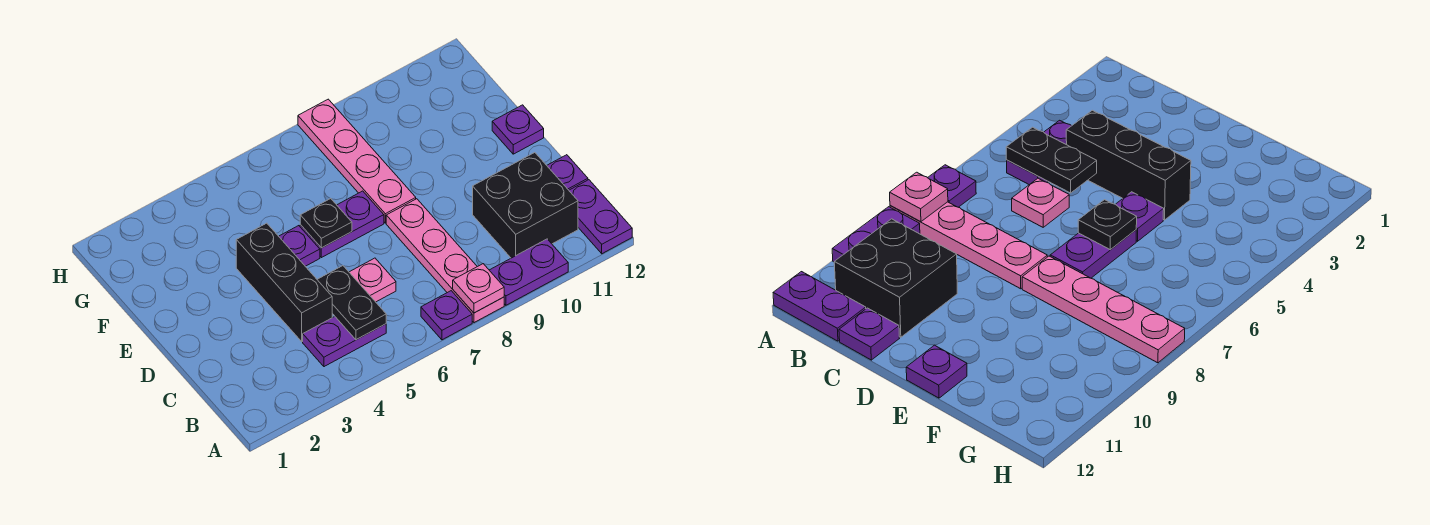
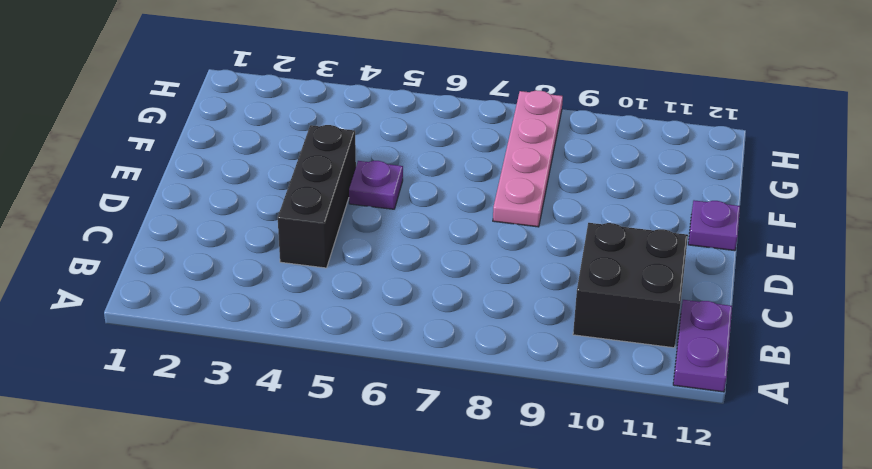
none -> purple 1x1 plate [421,291,472,340]
none -> pink 1x4 plate [386,199,504,323]
none -> purple 1x2 plate [489,239,568,305]

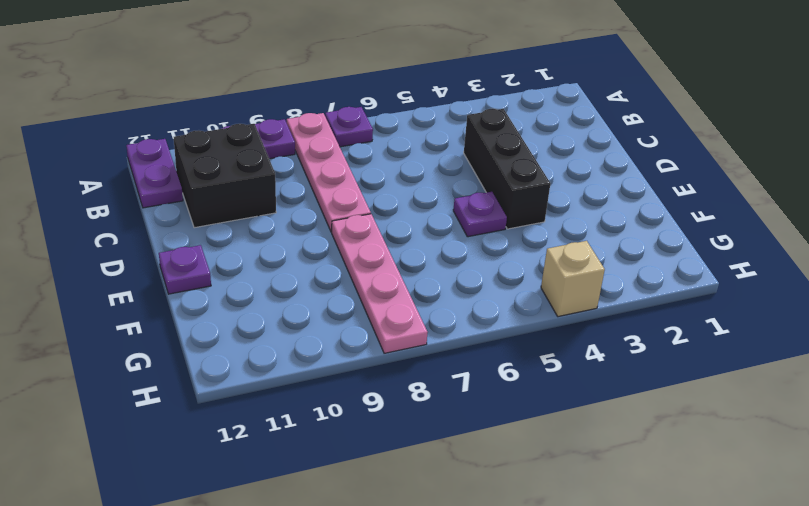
tan 1x1 brick [541,241,605,317] -> none
none -> purple 1x2 plate [303,317,386,367]
none -> pink 1x1 plate [349,258,396,302]
none -> purple 1x1 plate [547,155,588,190]

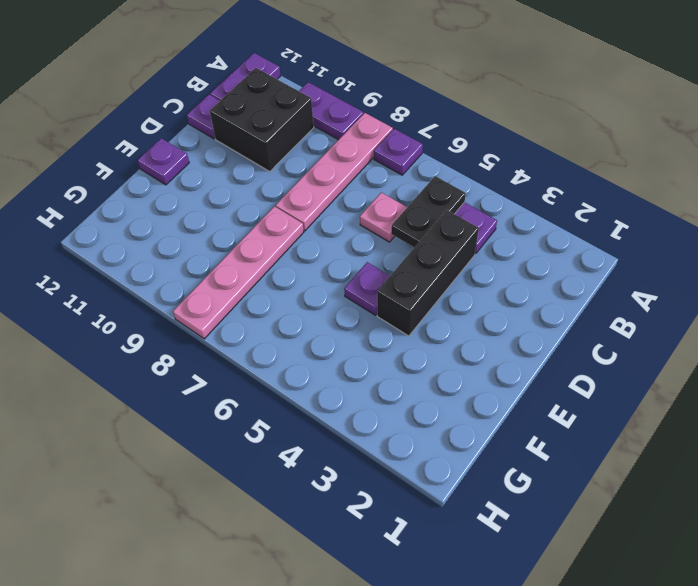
none -> purple 1x2 plate [300,191,384,258]
none -> pink 1x1 plate [453,264,504,313]
none -> black 1x1 plate [300,199,352,248]

